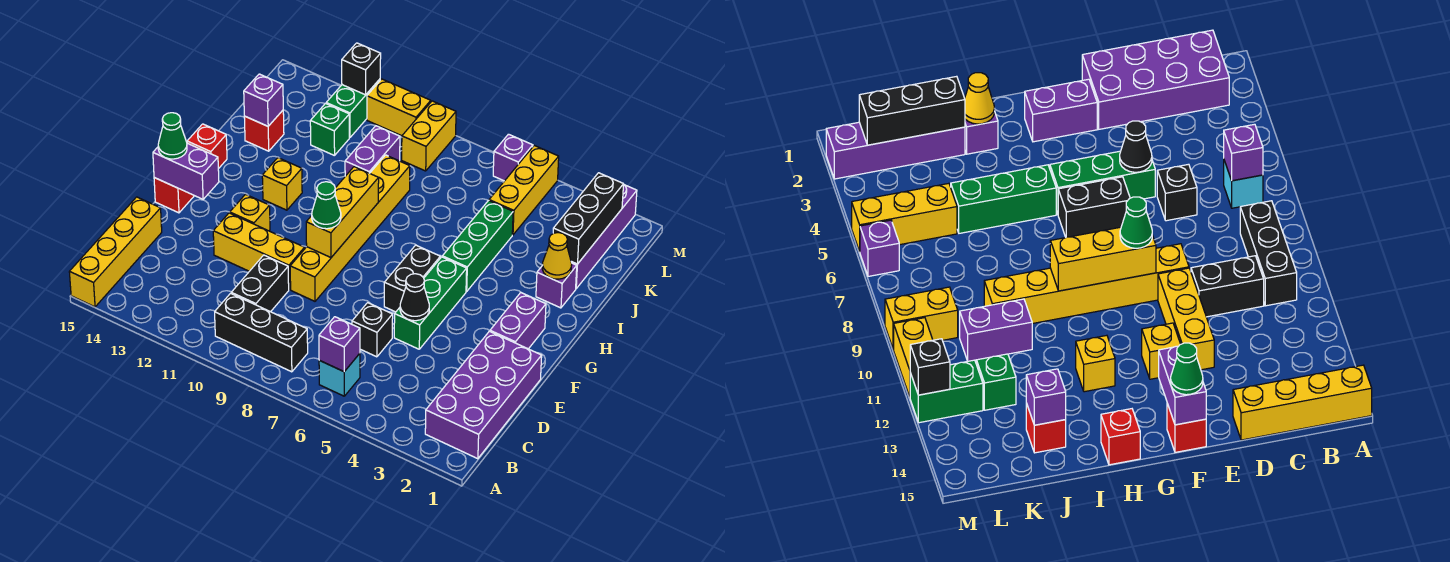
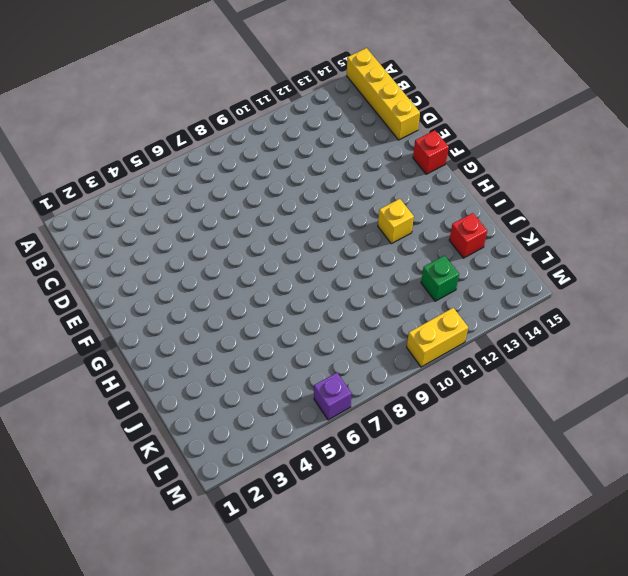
none -> purple 2x4 brick [425,331,542,459]
none -> cyan 1x1 brick [319,354,360,396]
none -> black 1x3 brick [215,293,308,372]
none -> black 1x2 brick [231,255,289,312]

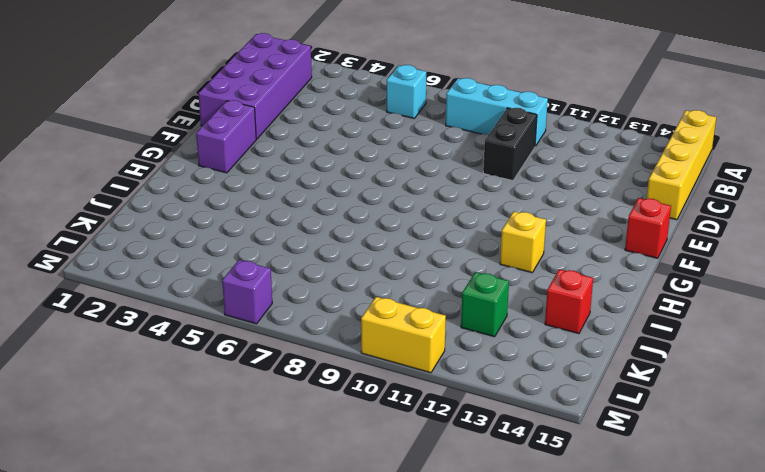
cyan 1x3 brick [446,78,548,146] -> black 1x3 brick [215,293,308,372]
none -> black 1x1 brick [352,303,393,357]
none -> green 1x3 brick [394,257,467,349]
none -> yellow 1x6 brick [290,155,410,301]
none -> yellow 1x3 brick [213,213,305,289]

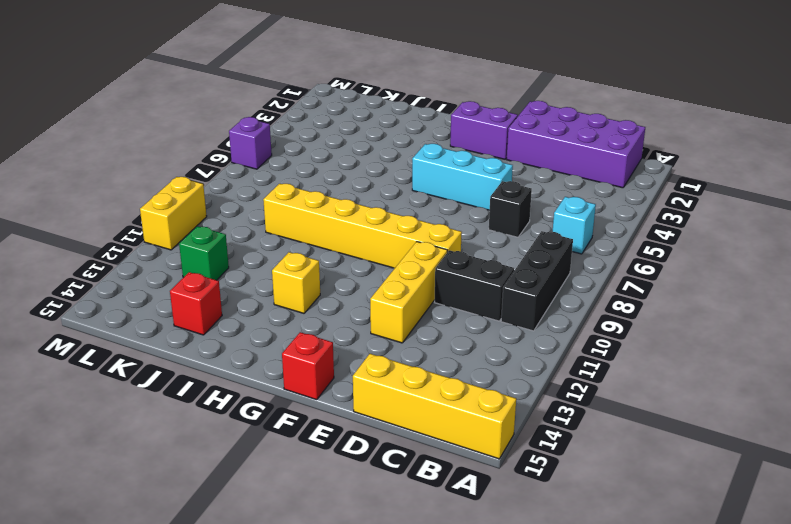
cyan 1x3 brick [412,144,513,210] -> green 1x3 brick [394,257,467,349]
none -> black 1x2 brick [384,245,440,312]
none -> yellow 1x1 brick [230,194,270,231]
none -> green 1x3 brick [442,201,513,291]
none -> red 1x1 brick [187,124,227,169]

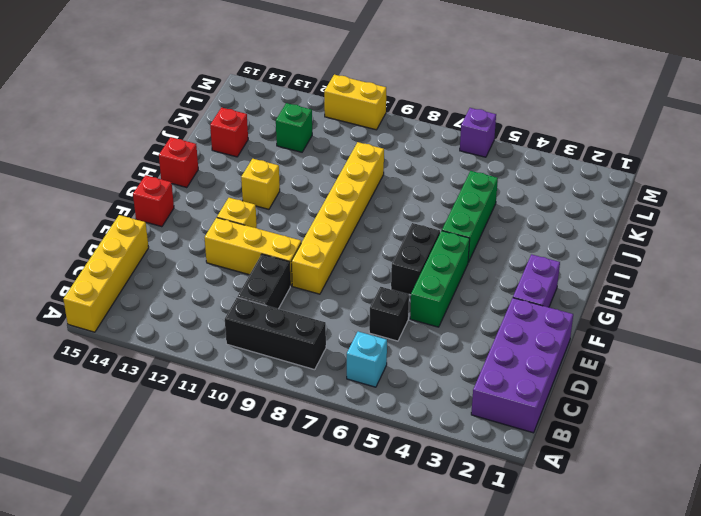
none -> purple 1x1 brick [536,263,577,308]
none -> purple 1x4 brick [571,185,637,289]
none -> purple 1x2 brick [345,126,400,176]
none -> yellow 1x3 brick [489,146,559,235]

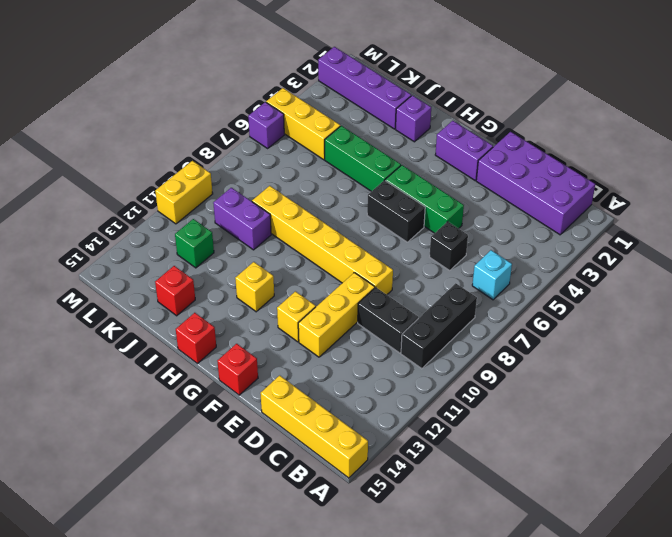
none -> yellow 1x2 brick [402,101,456,171]
none -> green 1x2 brick [326,79,380,137]
none -> purple 1x1 brick [319,317,360,372]
none -> black 1x1 cone [400,274,429,321]

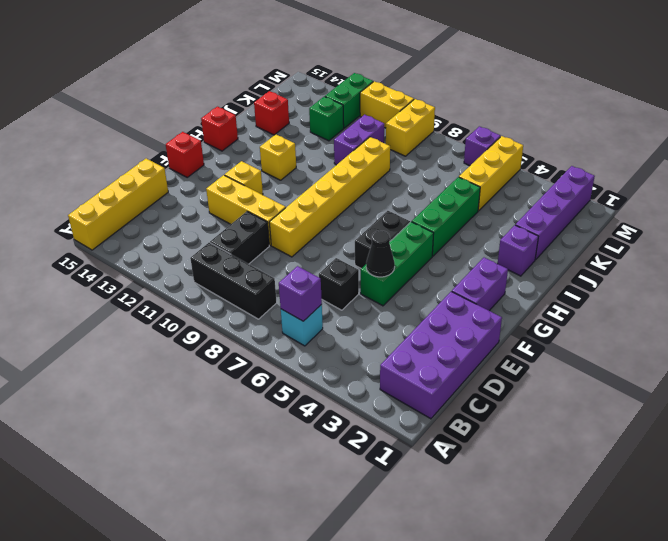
none -> yellow 1x3 brick [306,167,379,257]
none -> purple 1x2 brick [153,143,219,199]
none -> yellow 1x1 cone [542,233,572,279]
none -> black 1x3 brick [553,173,624,264]

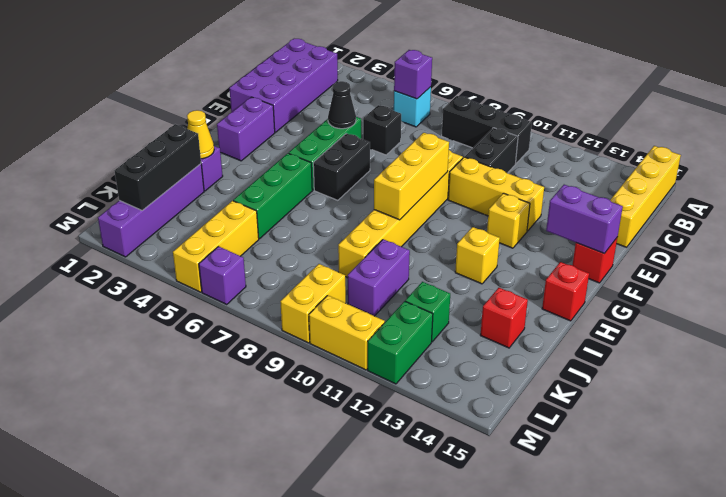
none -> purple 1x1 brick [244,74,283,126]
none -> black 1x1 brick [342,43,381,95]
none -> green 1x1 cone [312,182,341,229]
none -> green 1x1 cone [158,113,187,159]

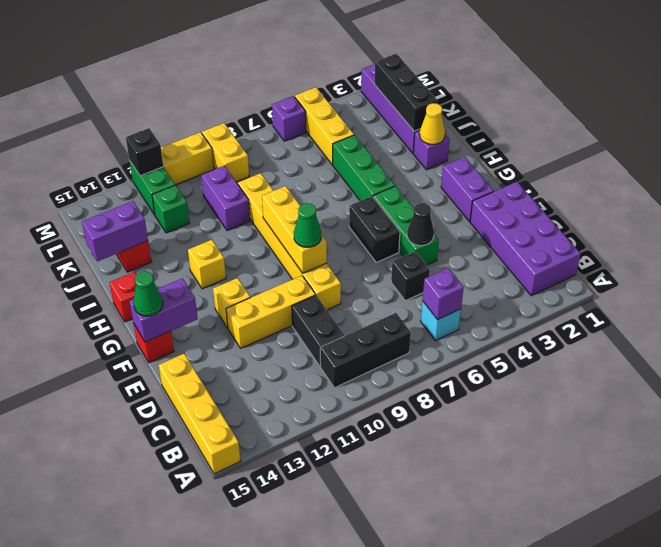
purple 1x2 brick [82,201,148,262] -> purple 1x1 brick [244,74,283,126]

